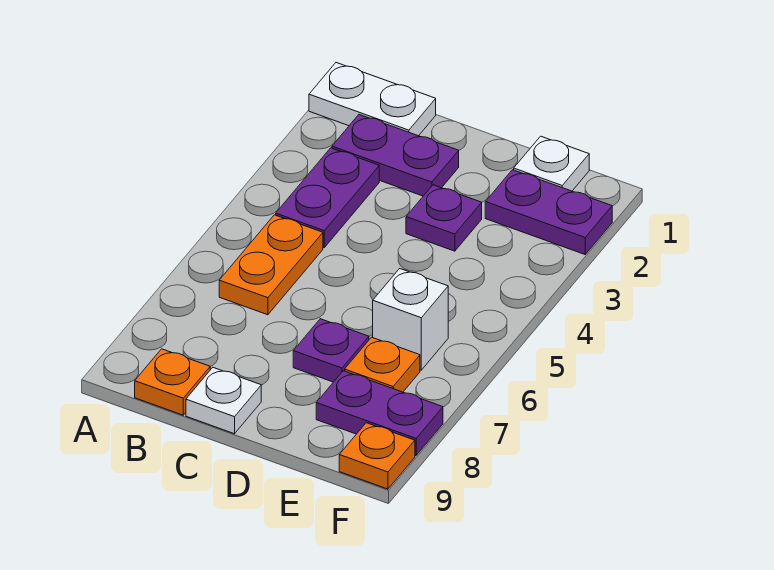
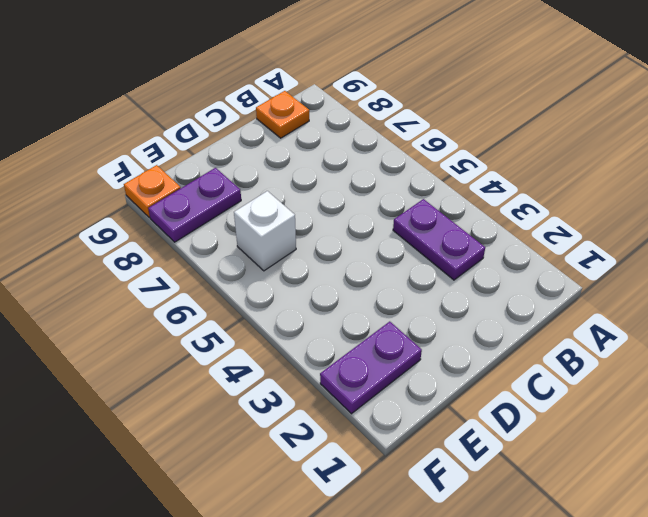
none -> white 1x2 plate [309,63,436,136]
none -> purple 1x2 plate [332,115,459,196]
none -> orange 1x2 plate [219,215,323,315]

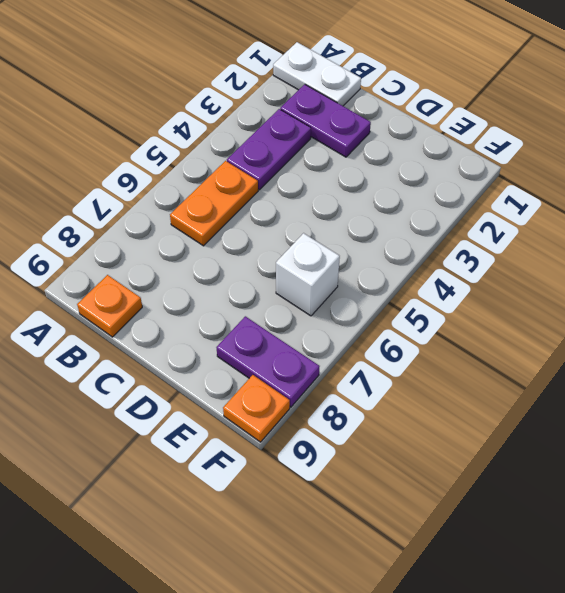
none -> white 1x1 plate [186,368,261,434]
none -> purple 1x1 plate [406,185,482,251]
none -> purple 1x1 plate [293,319,369,382]

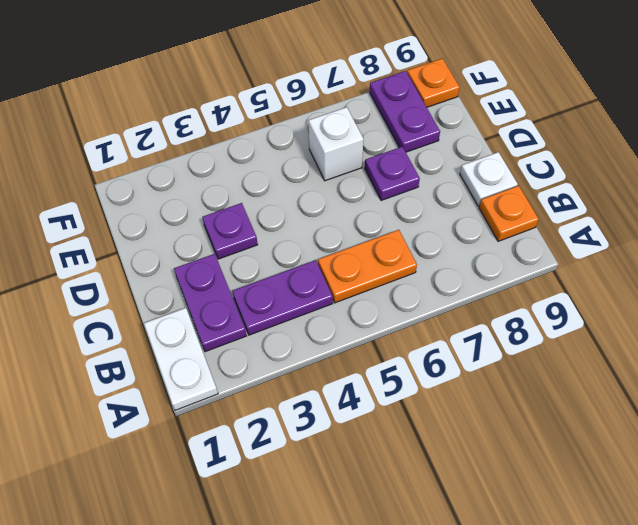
none -> white 1x1 plate [514,136,589,191]
none -> purple 1x2 plate [485,170,612,254]
none -> orange 1x1 plate [345,337,420,392]

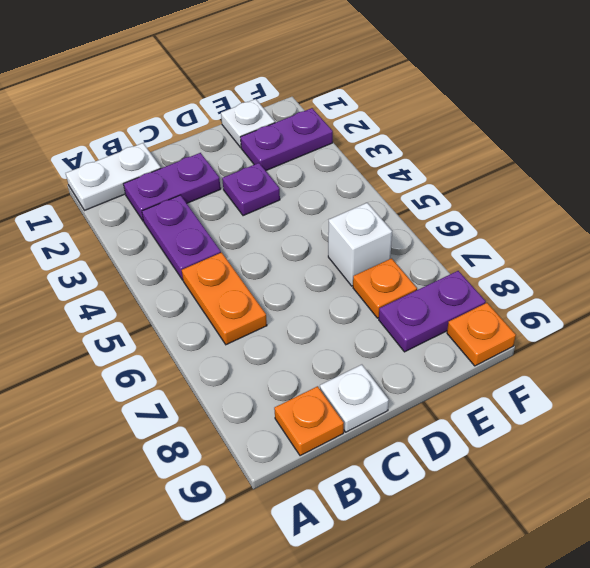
none -> purple 1x1 plate [293,319,369,382]

